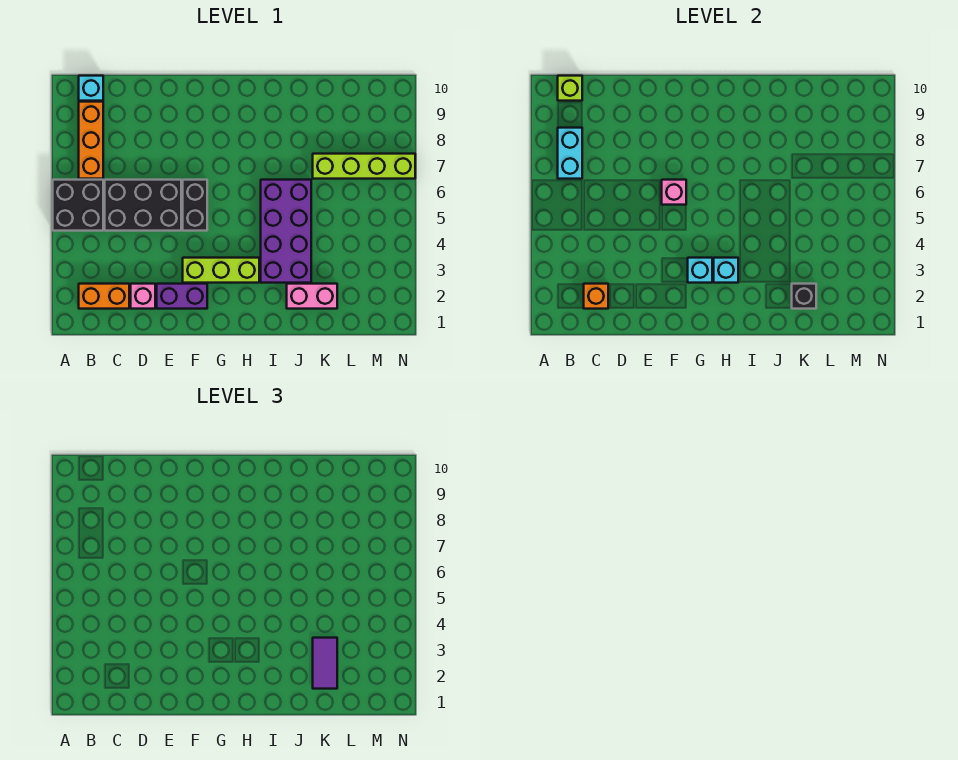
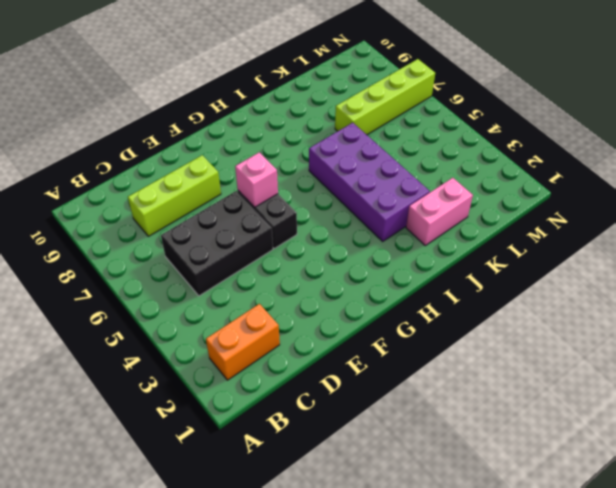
lime 1x3 brick [128,155,221,236] -> lime 1x3 brick moved to [183,258,259,283]
none -> black 2x2 brick [53,180,103,231]
none -> orange 1x3 brick [79,102,103,179]
none -> cyan 1x1 brick [79,76,103,101]

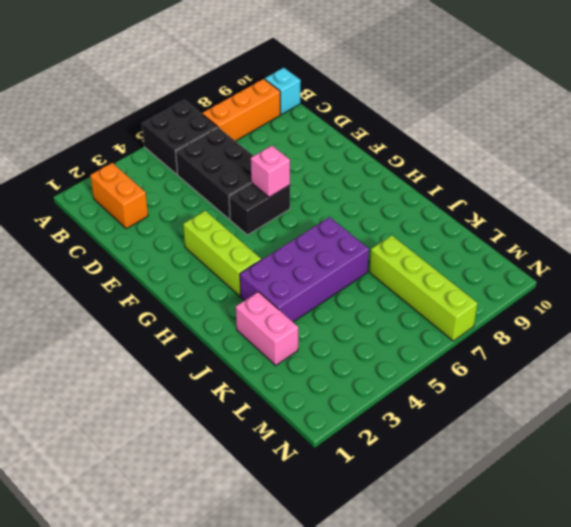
none -> pink 1x1 brick [131,284,155,309]
none -> purple 1x2 brick [157,284,207,309]
none -> cyan 1x2 brick [558,128,582,179]

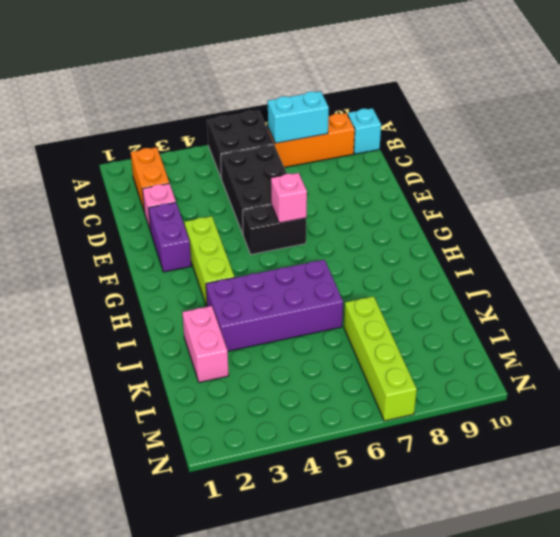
none -> lime 1x1 brick [558,76,582,101]
none -> orange 1x1 brick [584,284,608,309]
none -> cyan 1x1 brick [688,258,712,283]

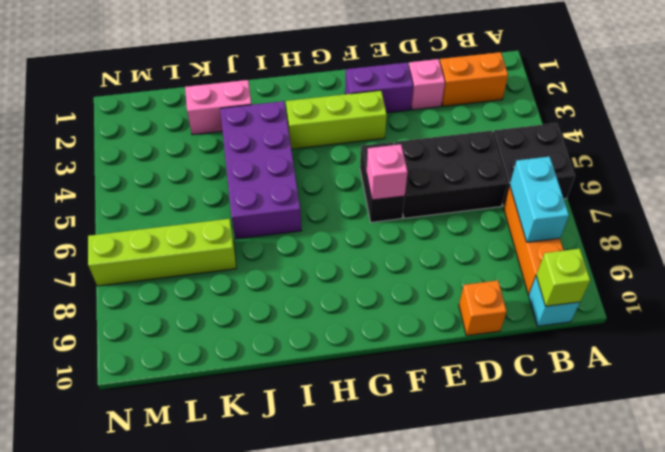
orange 1x1 brick [459,280,507,336] -> orange 1x1 brick moved to [584,284,608,309]
none -> cyan 1x1 brick [688,258,712,283]
none -> cyan 1x1 brick [714,258,738,283]
none -> black 1x1 brick [792,284,816,309]

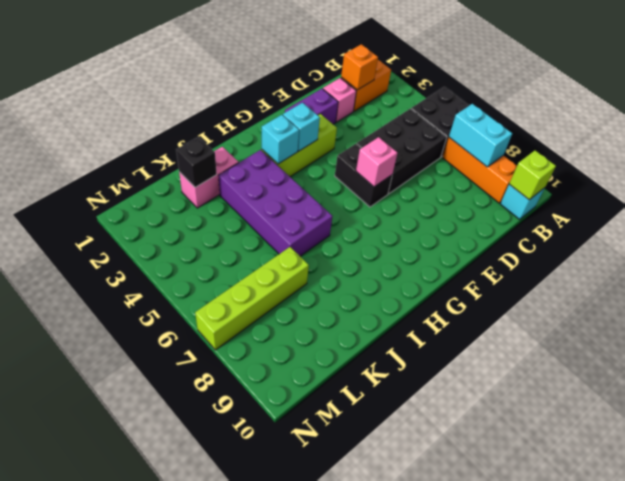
none -> purple 1x2 tile [313,638,337,689]

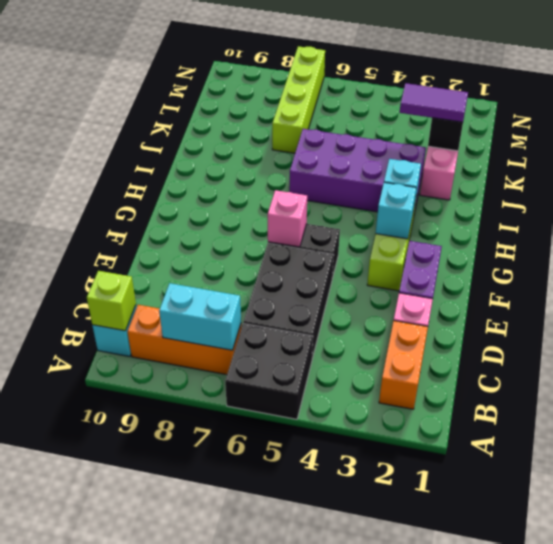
none -> orange 1x1 brick [584,284,608,309]

